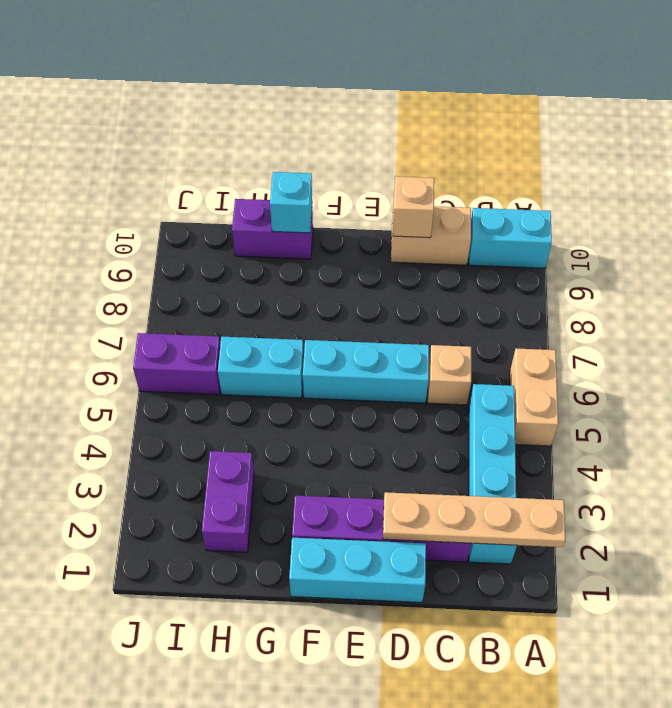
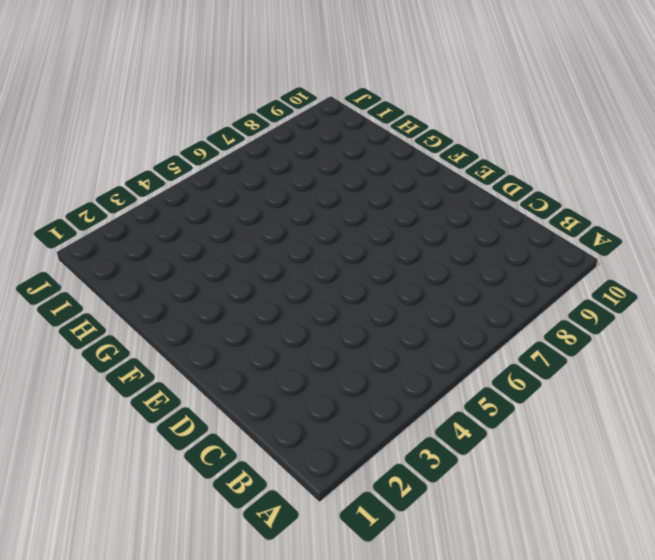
none -> tan 1x2 brick [510,348,558,446]
none -> cyan 1x2 brick [469,208,552,268]
none -> cyan 1x4 brick [469,384,517,564]

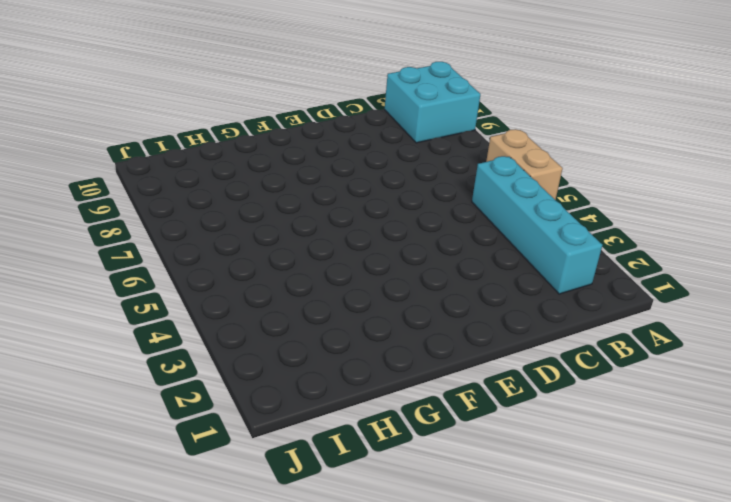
cyan 2x2 brick [385,62,481,143] -> cyan 1x2 brick [469,208,552,268]
none -> purple 1x4 brick [292,496,471,562]
none -> tan 1x1 brick [428,345,471,405]
none -> tan 1x2 brick [391,206,471,265]

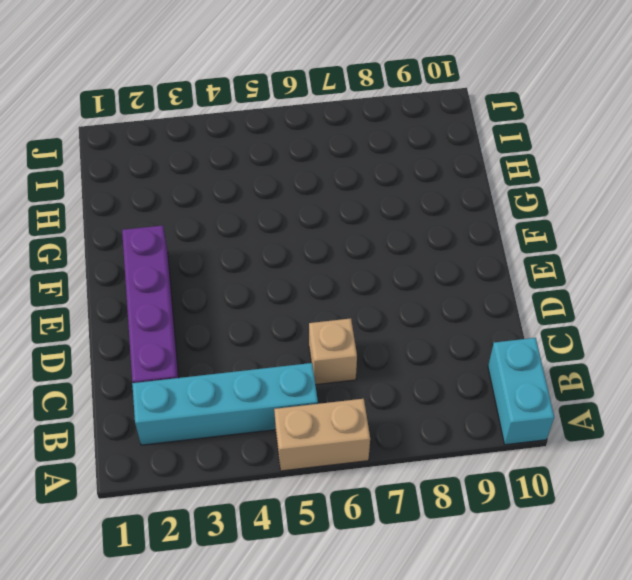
none -> tan 1x2 brick [391,206,471,265]
none -> cyan 1x3 brick [289,538,426,602]
none -> cyan 1x3 brick [303,340,429,403]

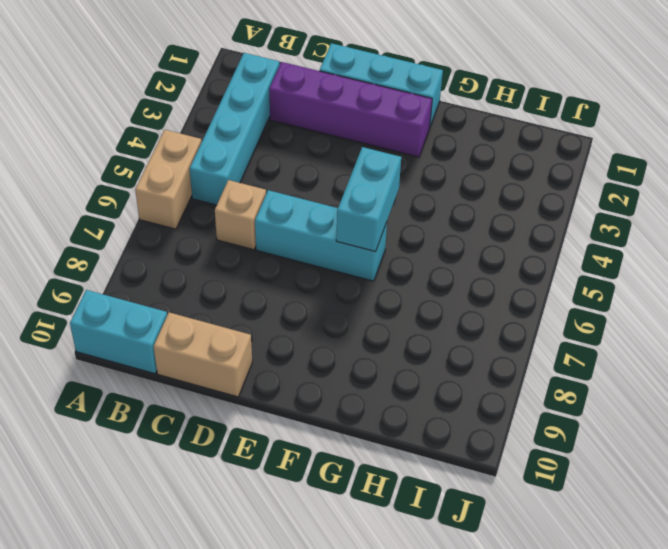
cyan 1x2 brick [336,147,401,252] -> cyan 1x2 brick turned to [218,337,304,398]
none -> purple 1x2 brick [232,199,313,259]
none -> purple 1x2 brick [202,451,254,552]
none -> purple 1x2 brick [133,333,220,395]

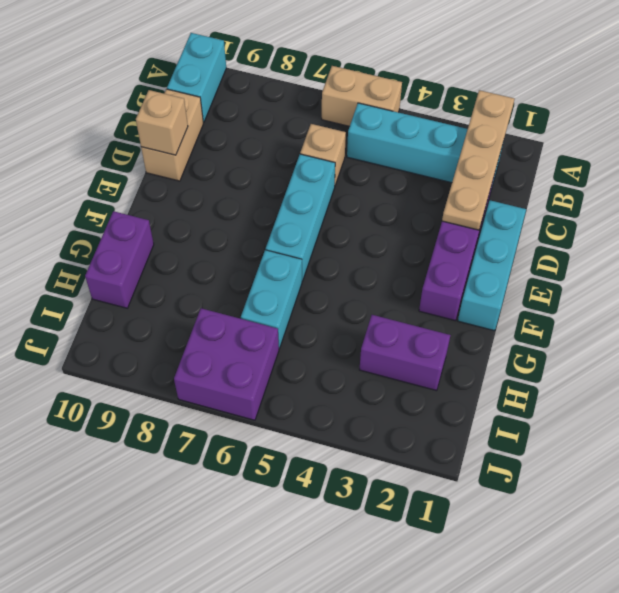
purple 2x2 brick [174,308,279,420] -> purple 1x2 brick [133,333,220,395]
none -> cyan 1x1 brick [270,172,312,233]

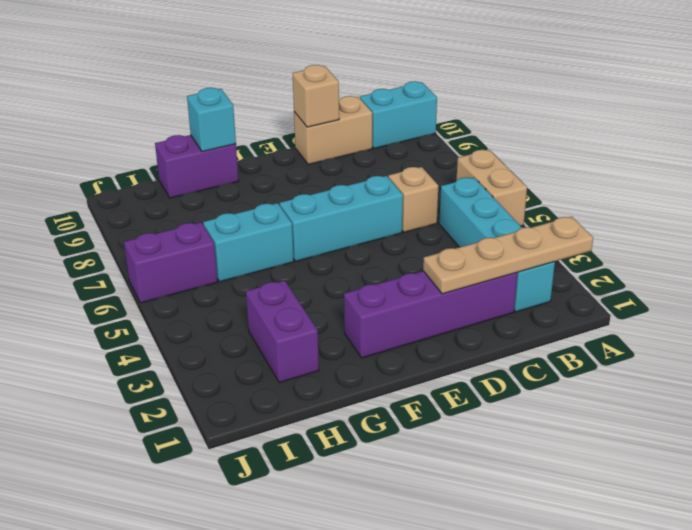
none -> cyan 1x3 brick [289,538,426,602]

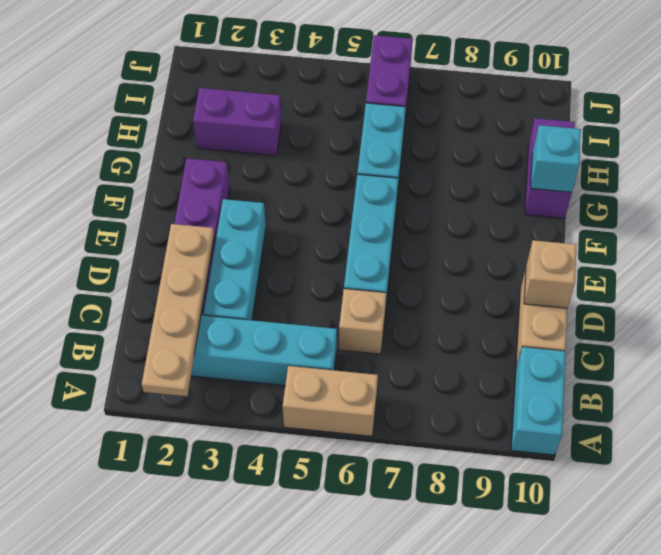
cyan 1x3 brick [204,199,266,320] -> cyan 1x3 brick moved to [289,538,426,602]

